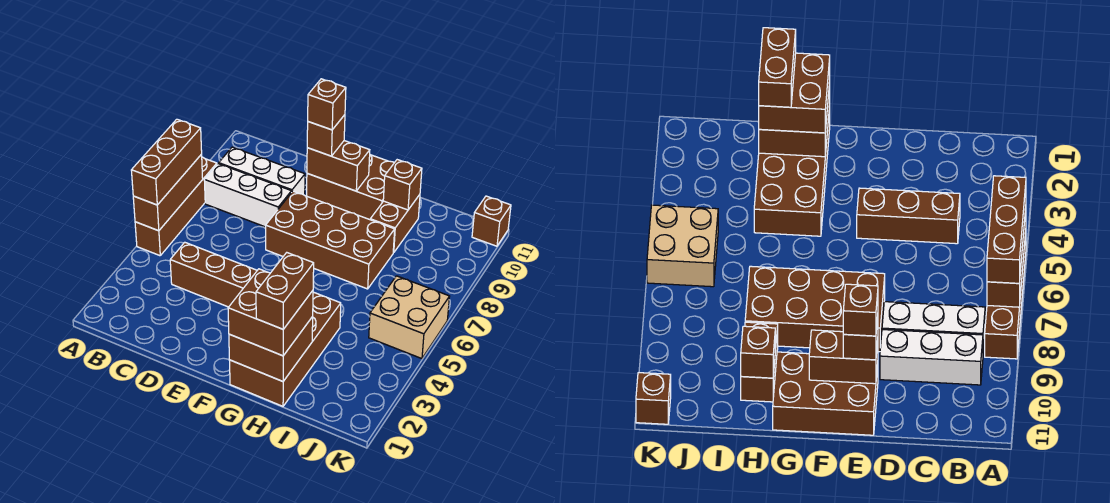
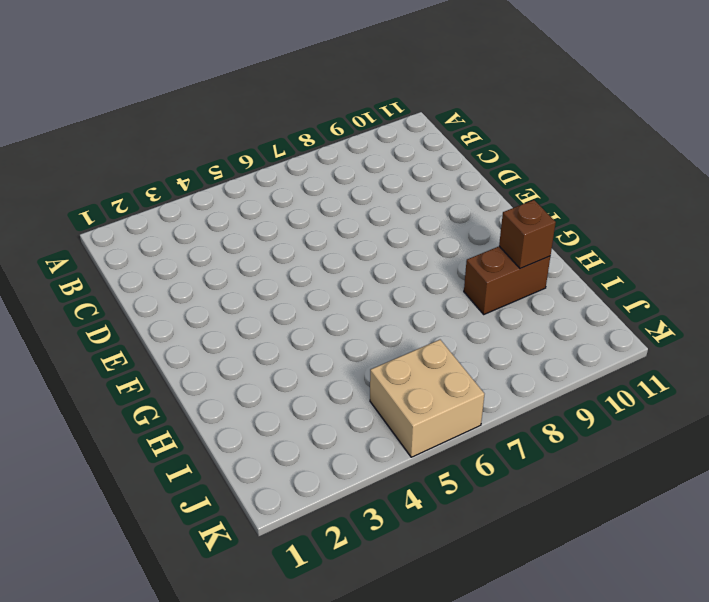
none -> brown 1x4 brick [135,157,217,256]
none -> white 1x3 brick [204,164,291,227]
none -> white 1x3 brick [219,147,305,195]

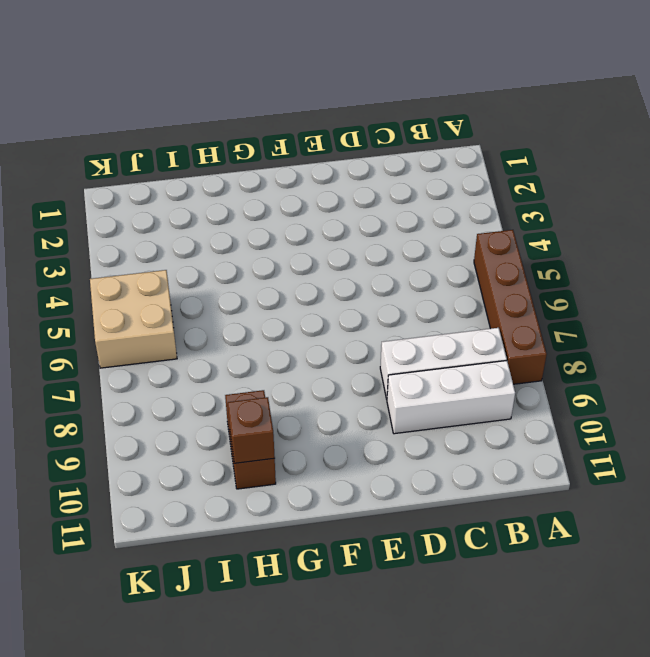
none -> brown 1x3 brick [170,242,257,307]
none -> brown 2x4 brick [266,191,395,289]
none -> brown 2x3 brick [307,155,394,220]

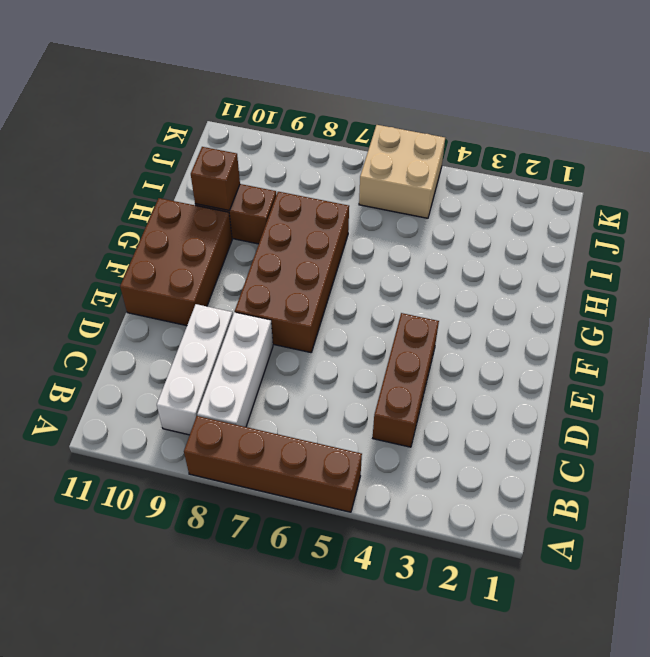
none -> brown 2x4 brick [230,292,341,406]
none -> brown 1x1 brick [472,196,511,246]
none -> brown 1x3 brick [133,154,203,231]

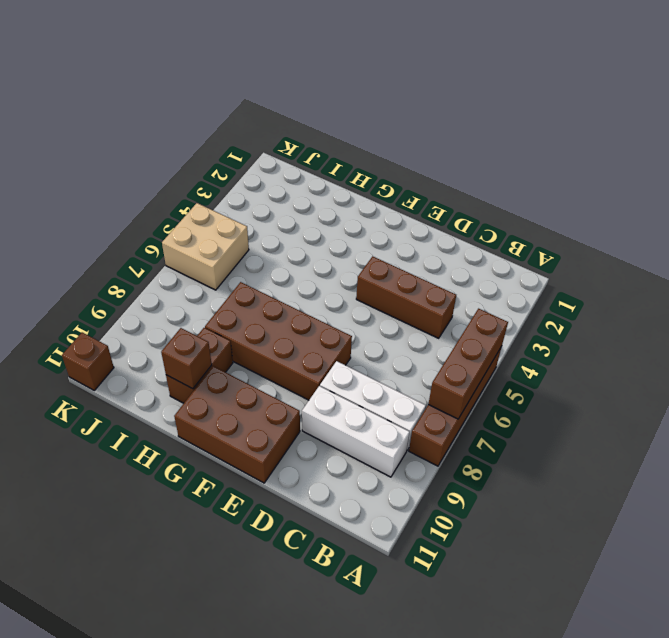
none -> brown 2x4 brick [230,292,341,406]
none -> brown 1x2 brick [307,141,370,191]
none -> brown 2x2 brick [229,317,313,381]

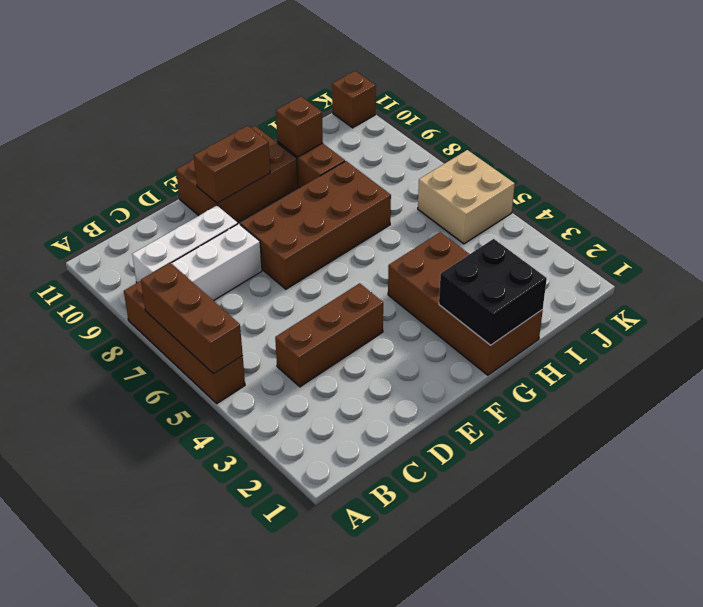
black 2x2 brick [439,239,547,345] -> brown 2x2 brick [229,317,313,381]
none -> brown 1x3 brick [131,119,202,205]
none -> brown 1x1 brick [307,115,345,156]
none -> brown 2x2 brick [228,269,313,356]

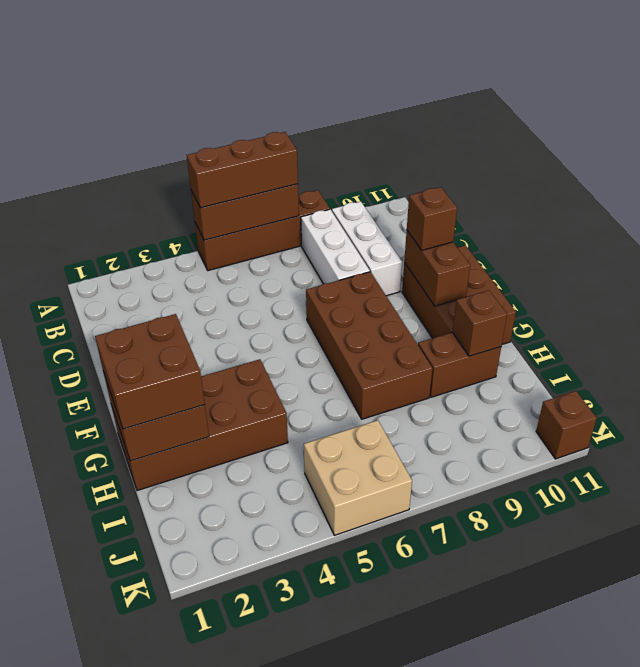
none -> brown 1x3 brick [170,242,257,307]
none -> brown 1x1 brick [308,79,346,130]
none -> brown 1x2 brick [256,253,314,329]

